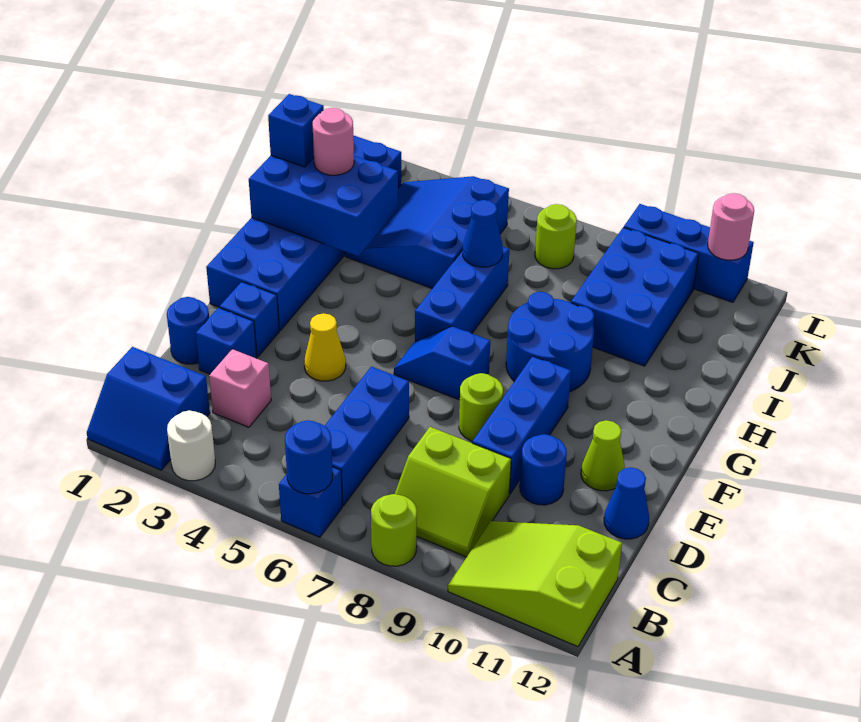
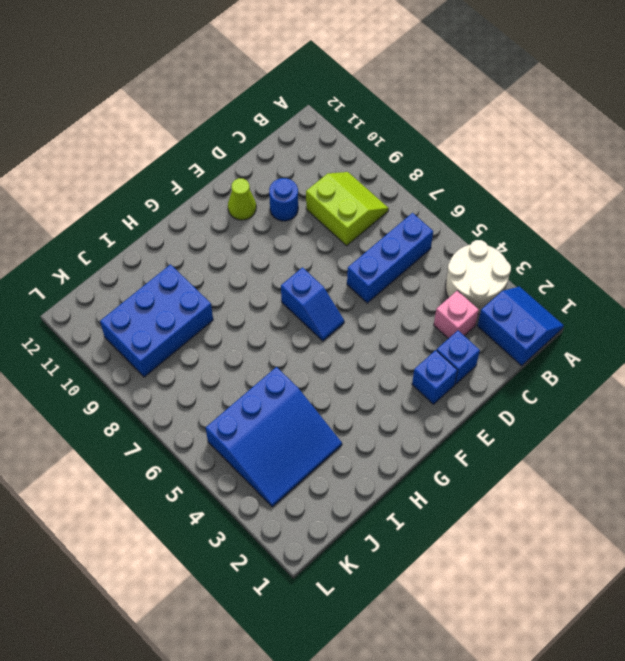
white 2x2 round brick [446,240,511,314] -> white 1x1 round brick [167,410,215,481]
none -> blue 1x1 brick [279,467,342,537]
none -> lime 1x1 round brick [371,494,417,566]
none -> lime 2x3 slope [448,521,622,647]
none -> blue 1x1 round brick [167,297,209,364]

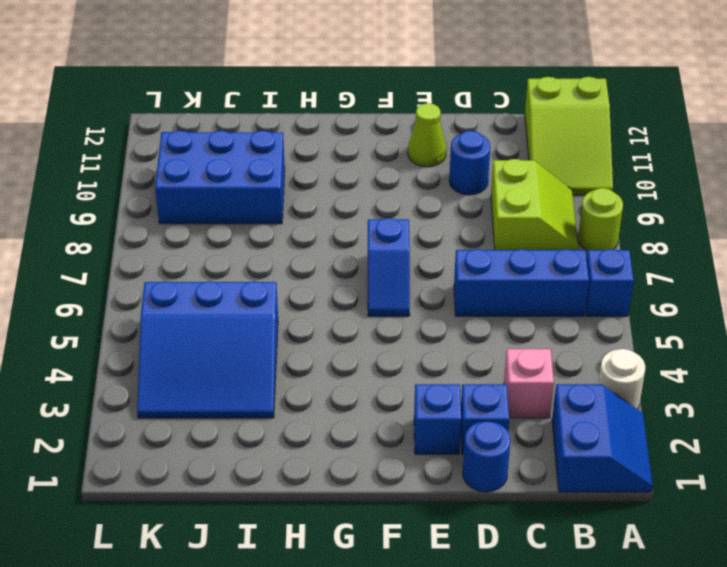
none -> blue 1x3 brick [472,356,571,494]
none -> blue 1x1 cone [604,468,649,539]
none -> yellow 1x1 cone [304,313,346,381]
none -> lime 1x1 round brick [459,373,503,441]

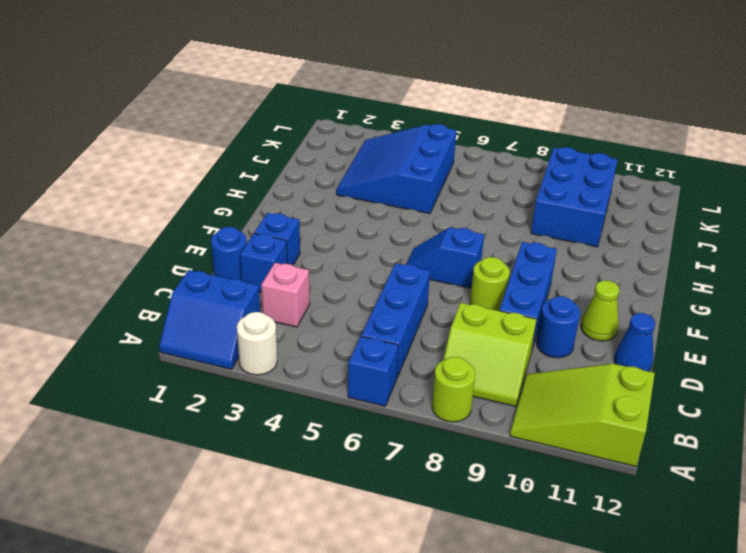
none -> yellow 1x1 cone [304,313,346,381]
none -> blue 2x6 brick [206,135,401,331]
none -> blue 1x3 brick [415,247,509,342]
none -> blue 2x2 round brick [506,292,594,392]

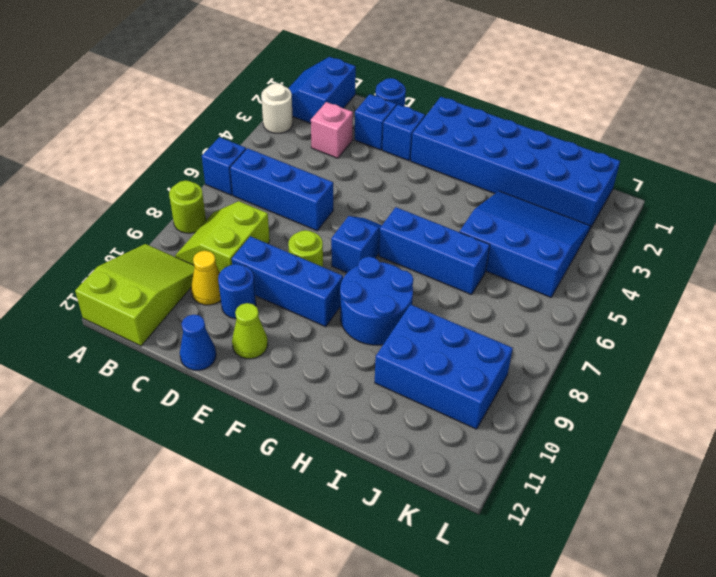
yellow 1x1 cone [191,251,221,305] -> yellow 1x1 cone moved to [304,313,346,381]
none -> lime 1x1 round brick [535,204,577,269]
none -> blue 1x3 brick [624,204,754,302]
none -> blue 1x1 round brick [285,420,333,494]
none -> blue 2x3 brick [249,155,398,256]

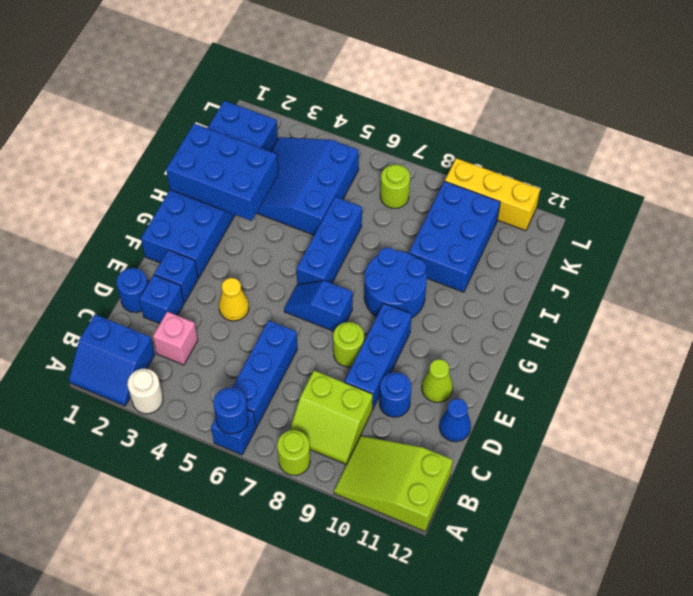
yellow 1x3 brick [445,158,540,231] -> blue 1x3 brick [624,204,754,302]
none -> blue 1x1 cone [463,200,503,267]
none -> pink 1x1 round brick [708,193,754,260]
none -> blue 1x1 brick [268,94,324,167]
none -> pink 1x1 round brick [313,108,354,175]

